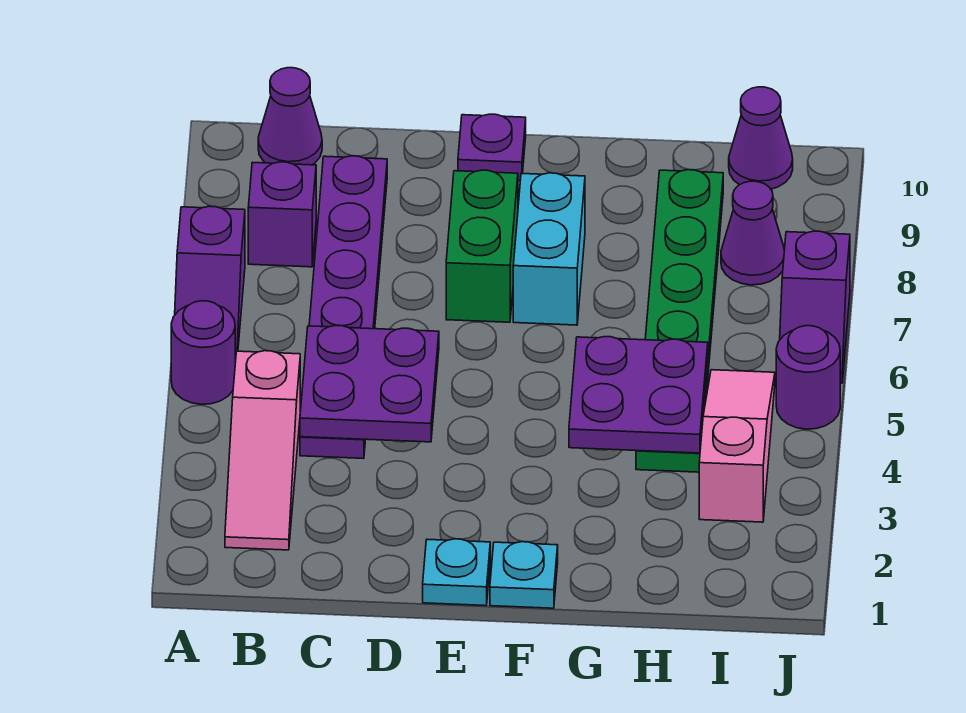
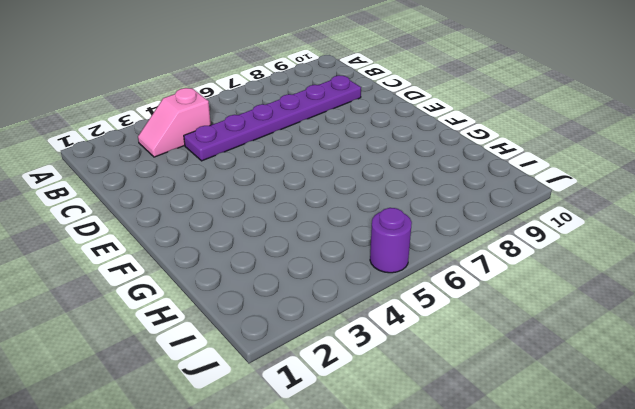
pink 1x2 slope [138,88,211,157] -> pink 1x3 slope [225,351,300,550]
none -> purple 1x1 round brick [171,301,235,404]
none -> purple 1x2 slope [175,206,245,359]
none -> purple 1x1 brick [248,162,316,267]

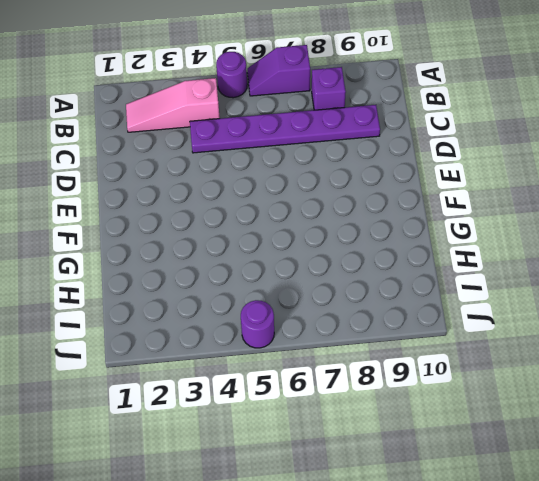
none -> purple 1x1 cone [258,68,322,165]
none -> cyan 1x1 plate [423,539,490,606]
none -> green 1x2 brick [446,170,518,322]

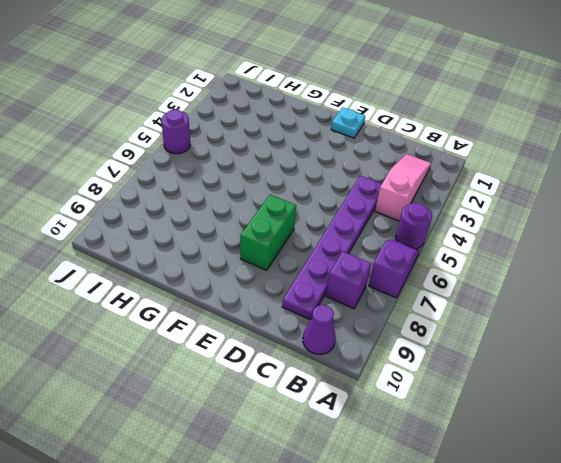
none -> purple 1x1 plate [458,114,526,181]
none -> cyan 1x1 plate [490,542,558,608]
none -> cyan 1x2 brick [513,173,585,325]

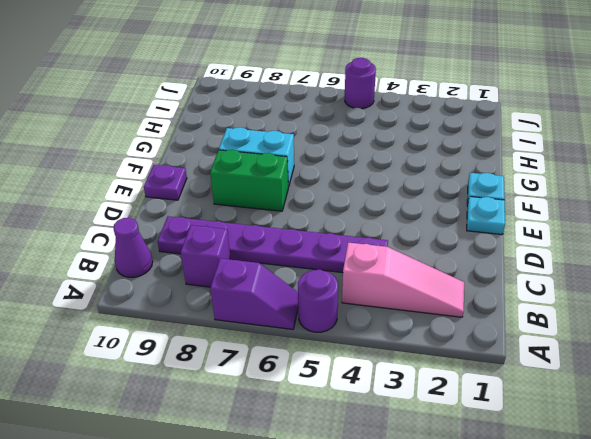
none -> green 1x6 plate [636,170,723,472]
none -> pink 1x3 slope [699,370,775,522]
none -> purple 1x1 cone [721,181,784,285]

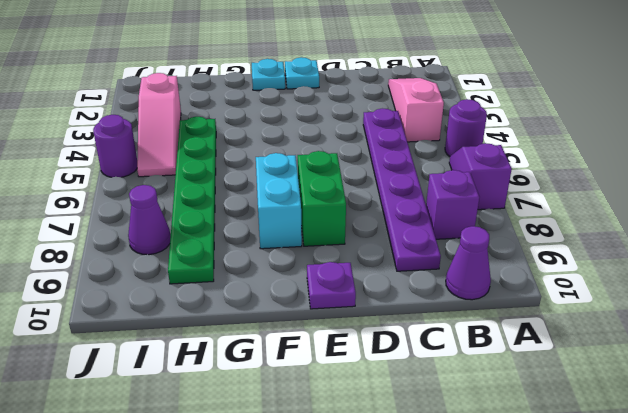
none -> purple 1x1 cone [729,87,793,189]
none -> purple 1x2 slope [780,231,850,383]
none -> purple 2x2 plate [300,326,439,442]

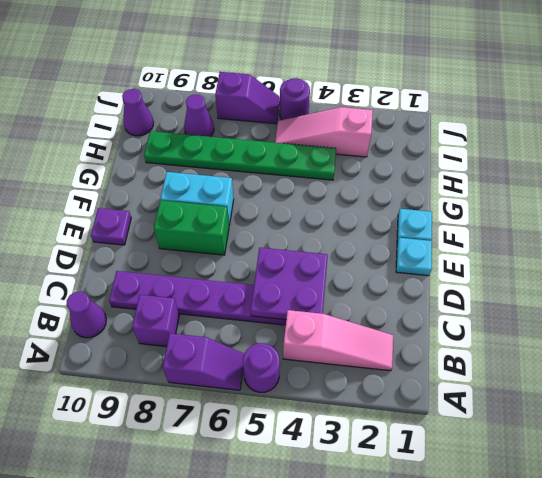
none -> purple 2x2 plate [569,337,708,453]

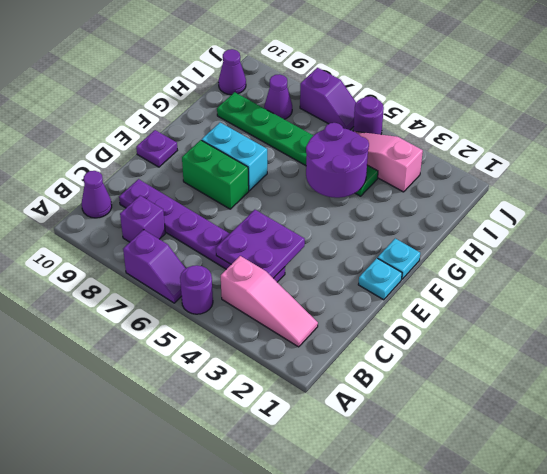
purple 2x2 round brick [306,123,369,198] -> purple 2x2 plate [569,337,708,453]

